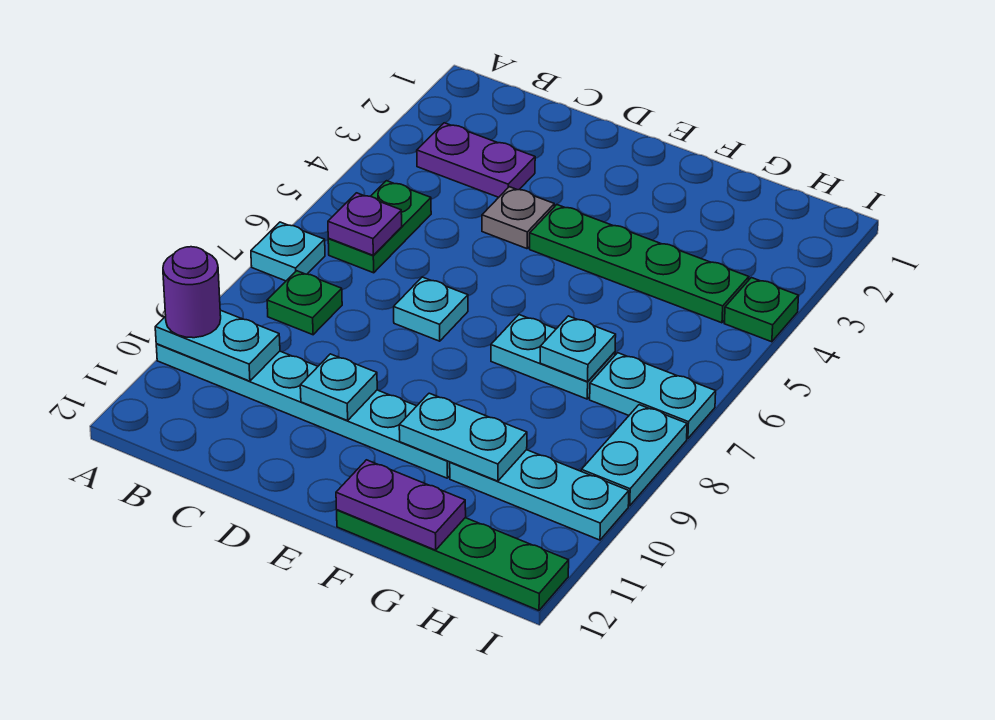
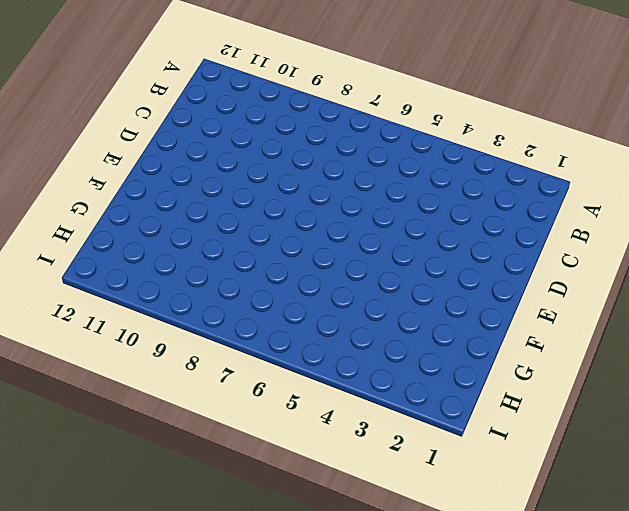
none -> cyan 1x1 plate [251,222,325,281]
none -> cyan 1x6 plate [156,344,450,478]
none -> purple 1x2 plate [417,123,535,197]

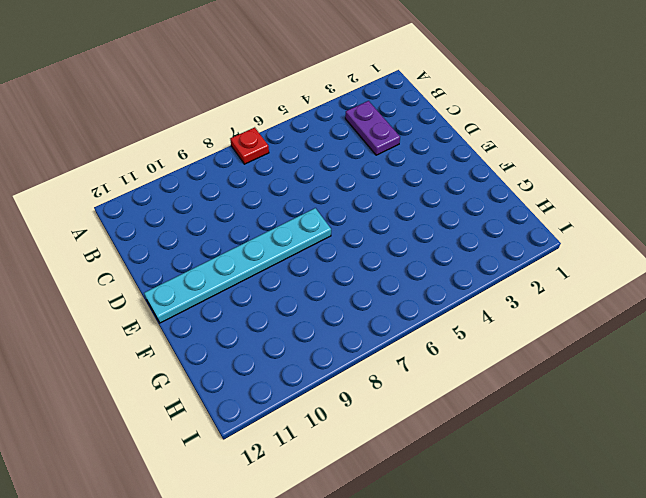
red 1x1 plate [230,127,269,164] -> cyan 1x1 plate [251,222,325,281]
cyan 1x6 plate [144,208,331,323] -> cyan 1x6 plate turned to [156,344,450,478]
none -> green 1x2 plate [328,181,431,273]
none -> green 1x1 plate [267,271,342,335]
none -> grey 1x1 plate [482,187,554,249]

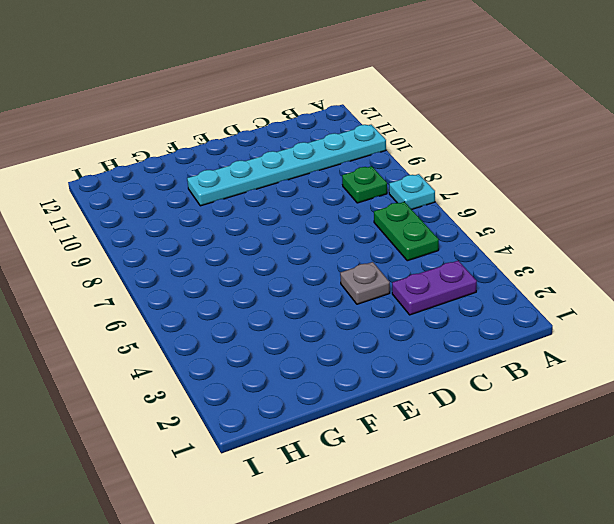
none -> cyan 1x1 plate [394,277,468,341]
none -> green 1x4 plate [530,205,749,323]
none -> cyan 1x2 plate [491,315,615,399]

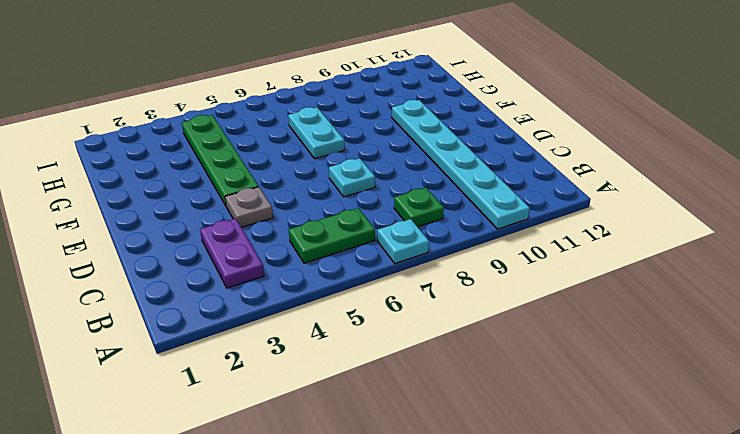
none -> green 1x4 plate [337,510,569,610]
none -> cyan 1x3 plate [450,450,629,540]
none -> cyan 1x2 plate [590,353,716,439]

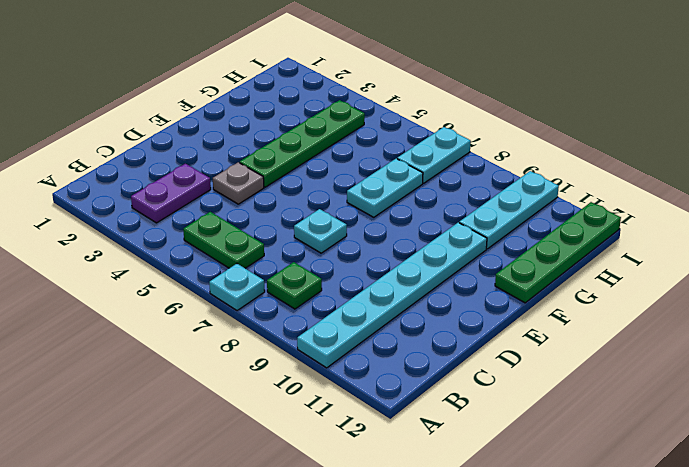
none -> green 1x1 plate [724,278,799,342]
none -> cyan 1x2 plate [581,405,687,506]
none -> cyan 1x2 plate [155,310,280,381]

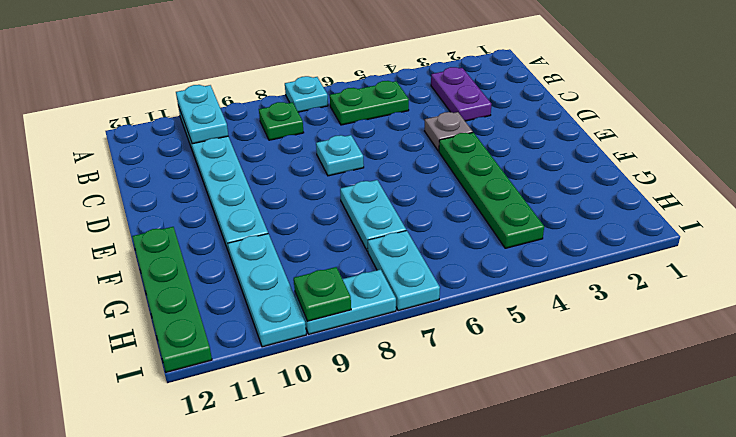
green 1x1 plate [294,267,351,321] -> green 1x1 plate moved to [724,278,799,342]
none -> purple 1x1 plate [328,193,402,256]
none -> cyan 1x1 plate [300,354,377,421]
none -> cyan 1x2 plate [399,393,527,481]

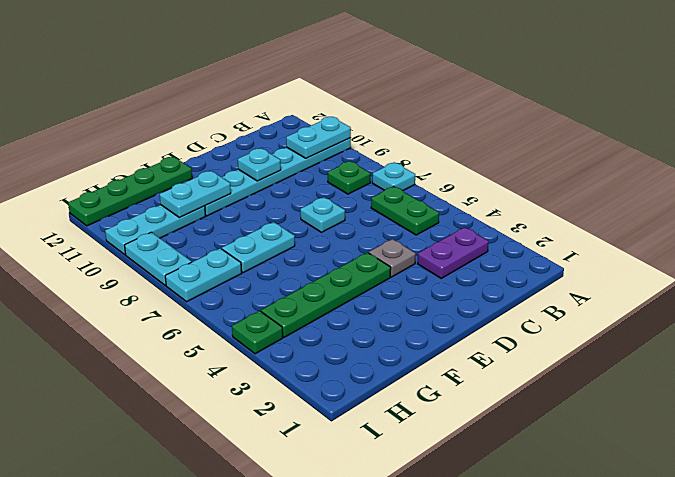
none -> purple 1x1 plate [328,193,402,256]
none -> purple 1x2 plate [336,460,466,550]
none -> cyan 1x1 plate [540,316,616,382]

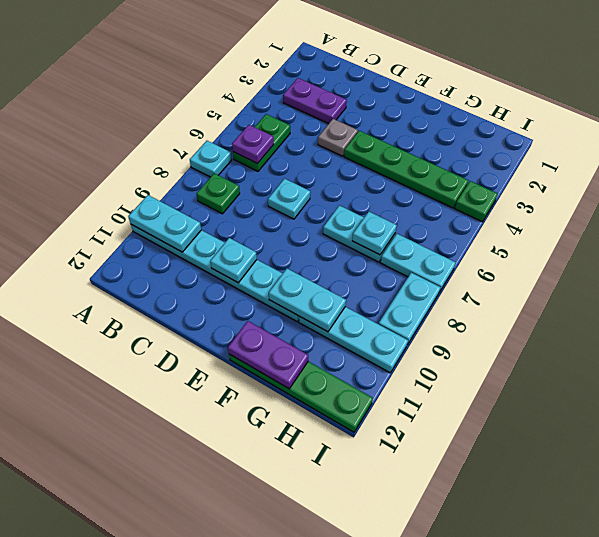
none -> purple 1x1 round brick [163,247,221,338]

